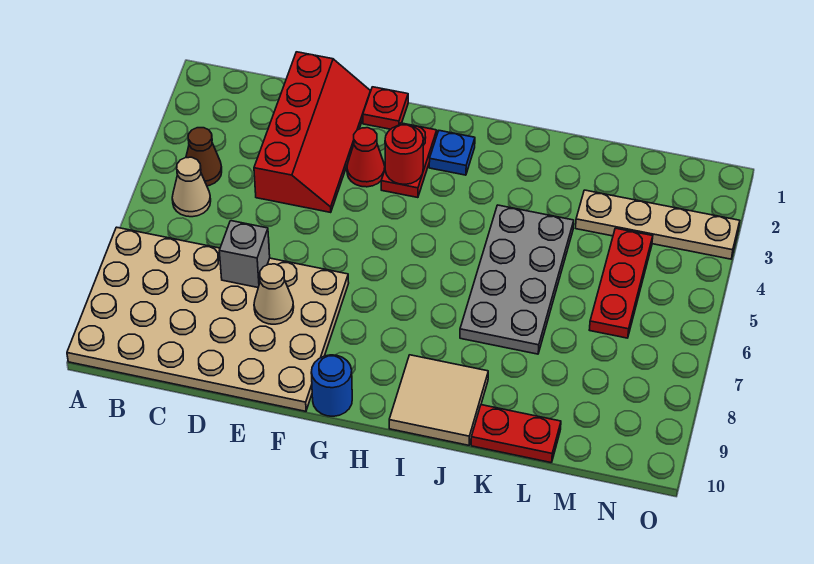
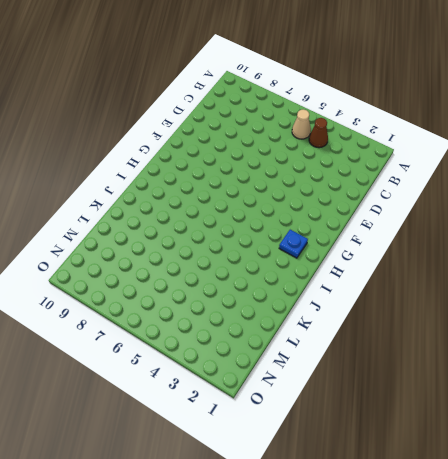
none -> tan 4x6 plate [67,227,349,411]
none -> red 2x4 slope [254,52,371,213]
none -> red 1x1 plate [363,87,408,129]

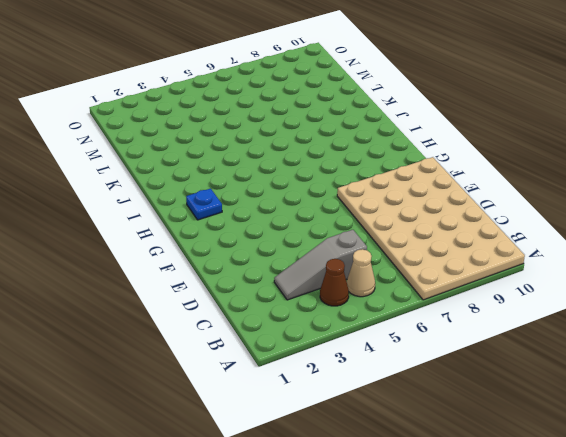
grey 1x3 slope [274,230,367,300] -> none
none -> red 2x4 slope [254,52,371,213]
none -> red 1x1 plate [363,87,408,129]
none -> red 1x1 cone [347,128,385,187]

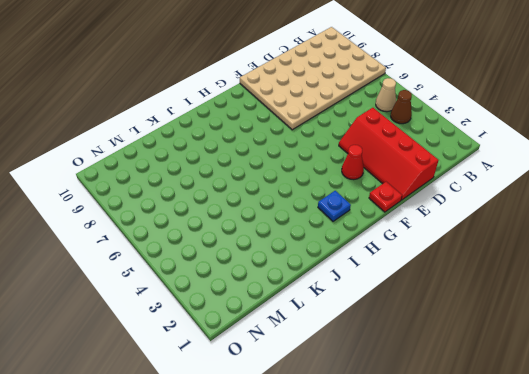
none -> red 1x2 plate [381,123,437,198]
none -> blue 1x1 round brick [311,355,352,416]
none -> tan 2x2 tile [389,355,488,445]

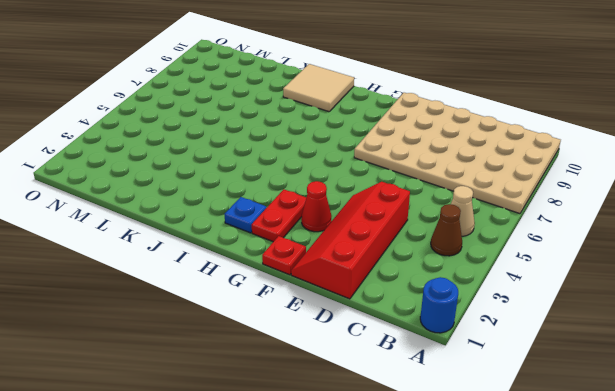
blue 1x1 round brick [420,277,458,333] -> blue 1x1 round brick moved to [311,355,352,416]
none -> grey 2x4 plate [460,205,574,354]
none -> red 1x2 plate [471,405,561,463]
none -> tan 1x4 plate [576,190,740,259]

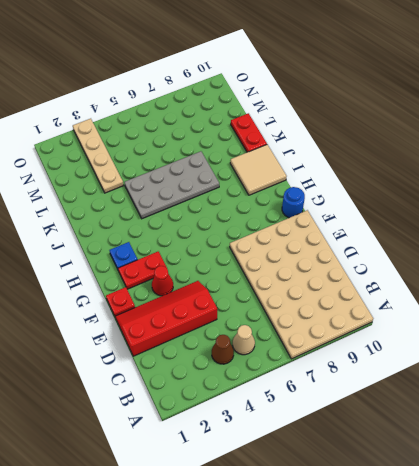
none -> red 1x3 plate [589,228,653,338]
none -> grey 1x1 brick [219,221,270,287]
none -> tan 1x1 cone [254,264,294,324]

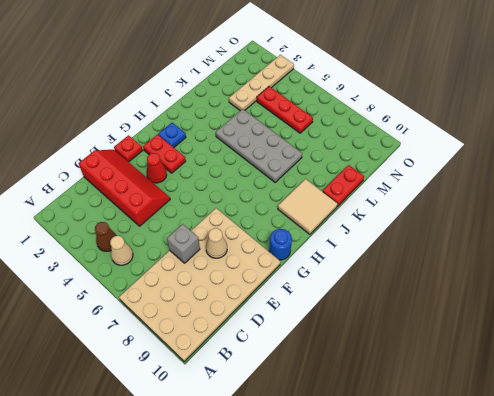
none -> red 1x1 round brick [385,125,423,184]

